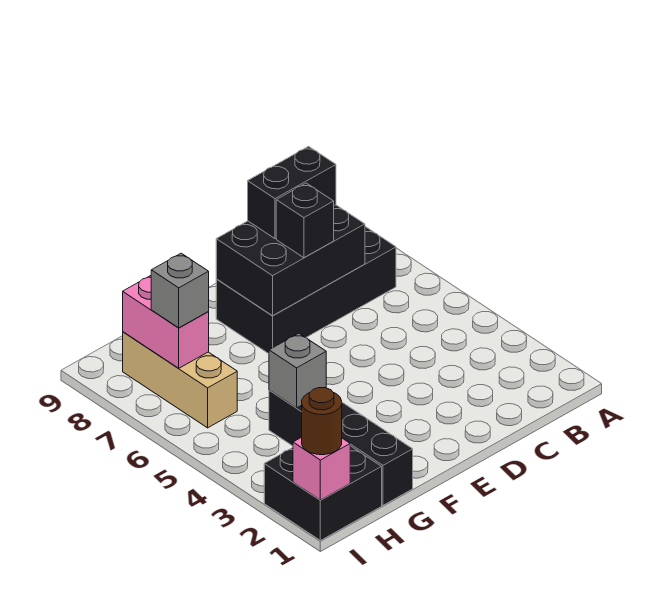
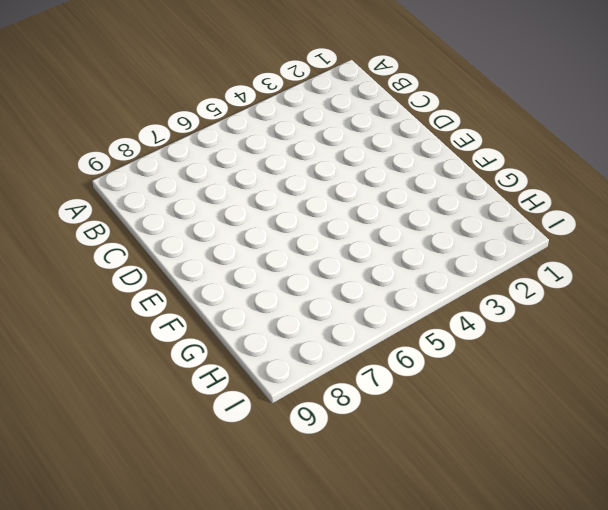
none -> black 2x4 brick [216,227,396,354]
none -> black 1x4 brick [269,390,413,505]
none -> black 2x2 brick [264,446,382,541]

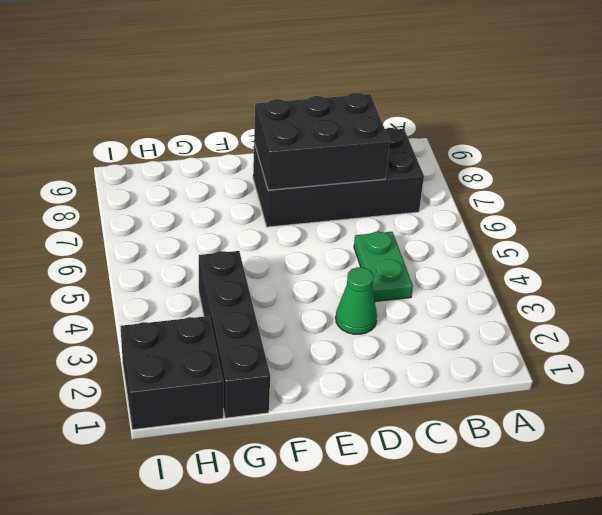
green 1x2 plate [354,232,413,302] -> none
green 1x1 cone [336,267,377,334] -> none
none -> tan 1x3 brick [123,332,237,428]
none -> grey 1x1 brick [269,333,326,408]
none -> pink 1x2 brick [123,276,209,368]

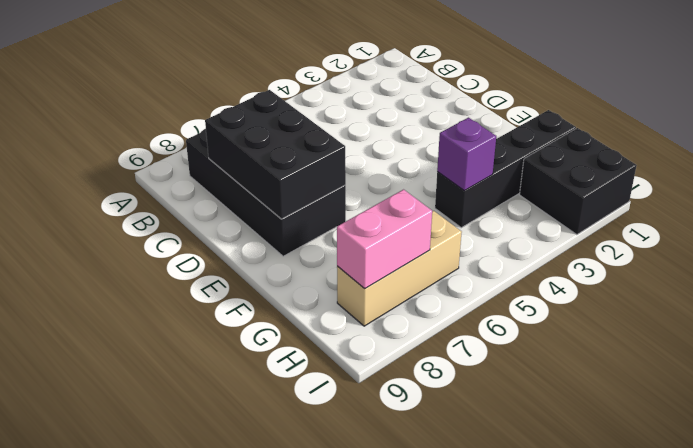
purple 1x1 brick [437,118,496,191] -> grey 1x1 brick [269,333,326,408]
none -> pink 1x1 brick [293,437,350,500]
none -> black 1x2 brick [248,147,336,239]
none -> black 1x1 brick [276,183,334,258]

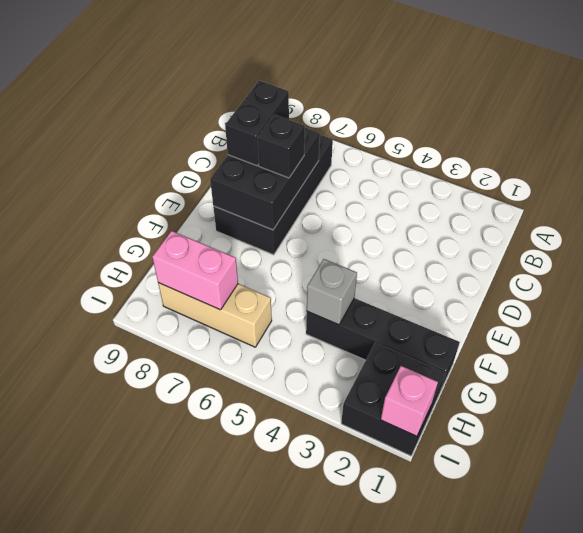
none -> grey 1x1 brick [151,253,209,328]
none -> brown 1x1 round brick [302,388,342,455]

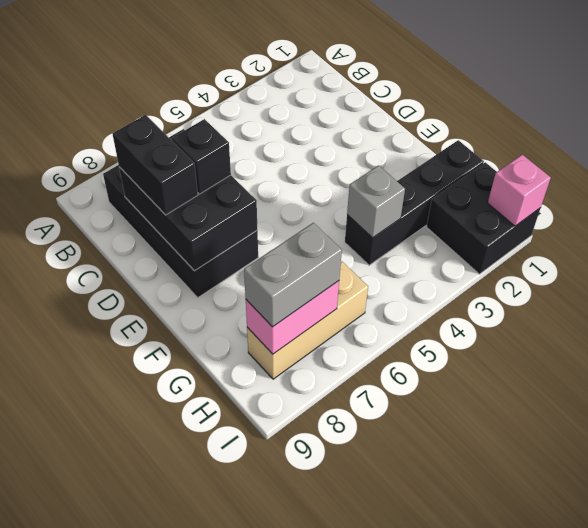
grey 1x2 brick [244,223,342,327] -> grey 1x1 brick [151,253,209,328]
none -> brown 1x1 round brick [302,388,342,455]

